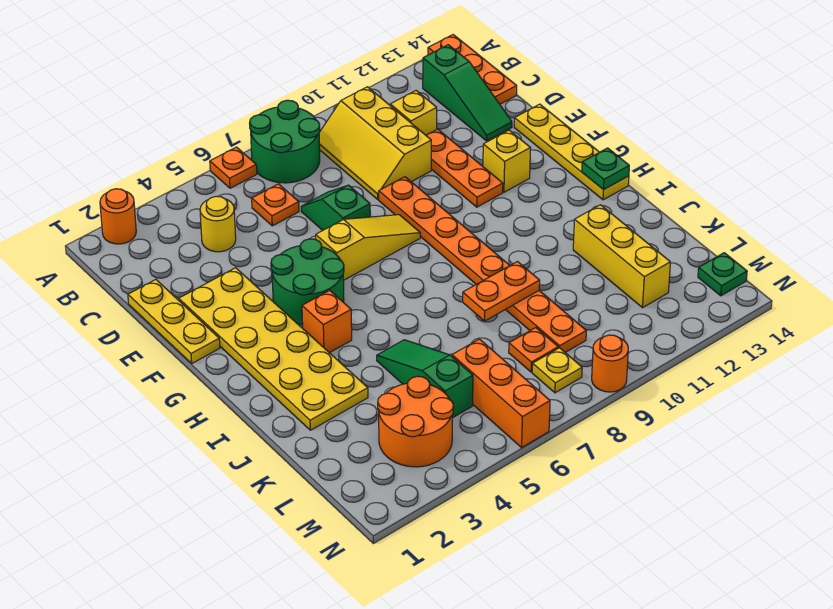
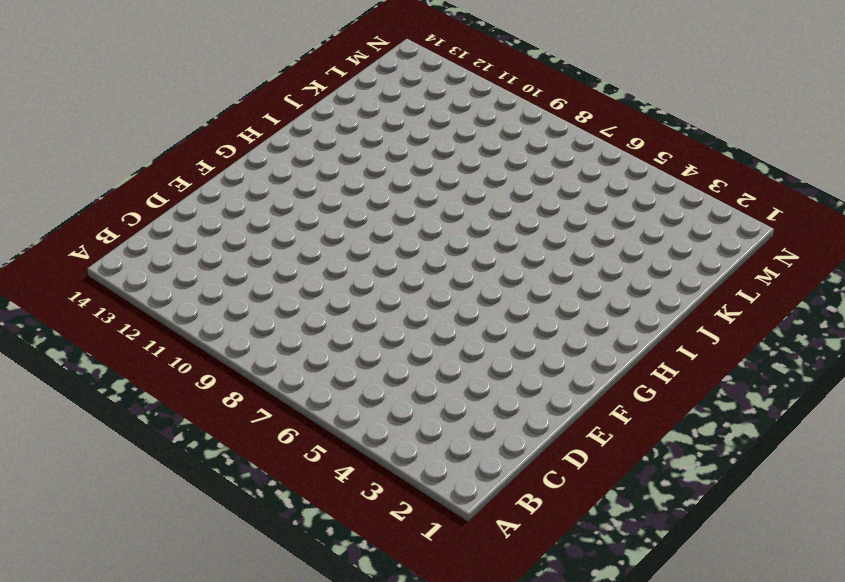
none -> orange 1x1 round brick [100,189,136,244]
none -> orange 1x1 plate [210,147,257,188]
none -> green 2x2 round brick [250,100,320,183]

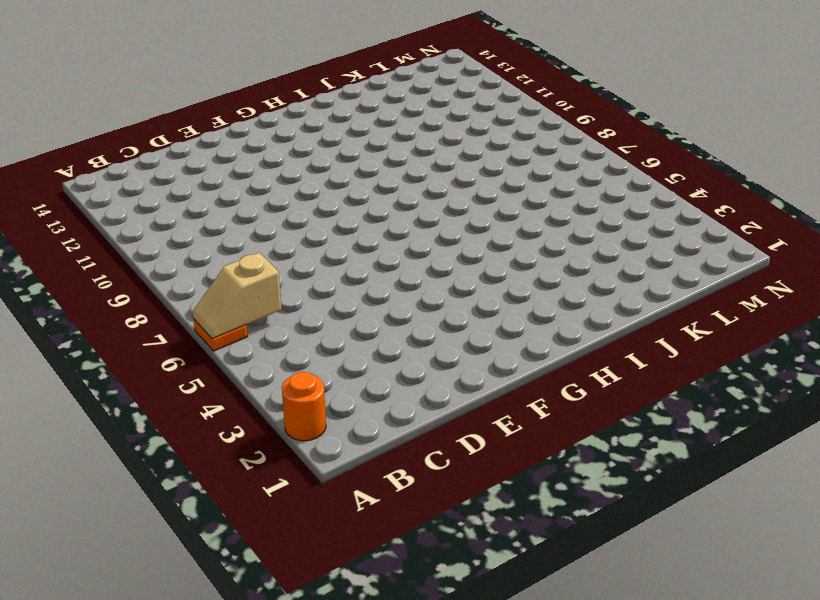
tan 1x2 slope [193,253,282,339] -> none
none -> green 2x2 round brick [250,100,320,183]
none -> orange 1x3 plate [428,35,517,104]
none -> yellow 2x3 slope [319,87,431,199]

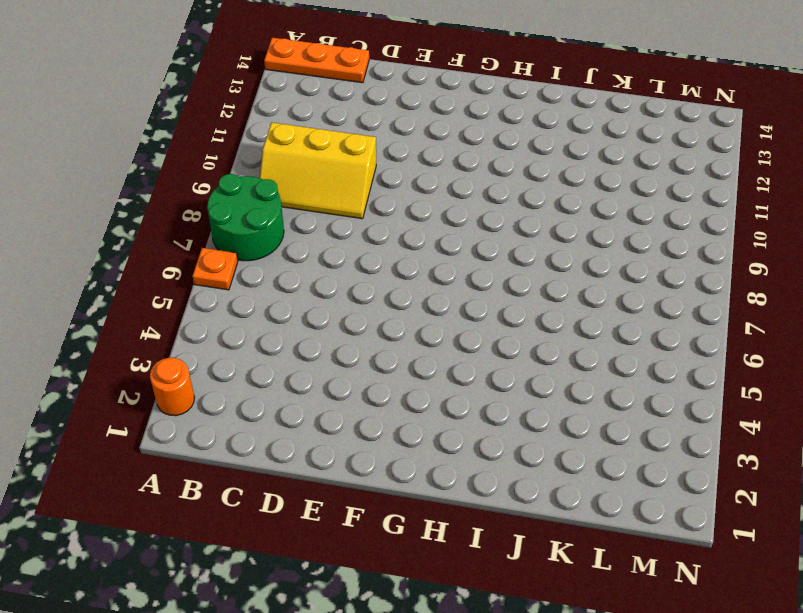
none -> green 1x3 slope [423,45,512,141]
none -> yellow 1x1 round brick [200,196,236,252]
none -> orange 1x1 plate [252,184,299,226]

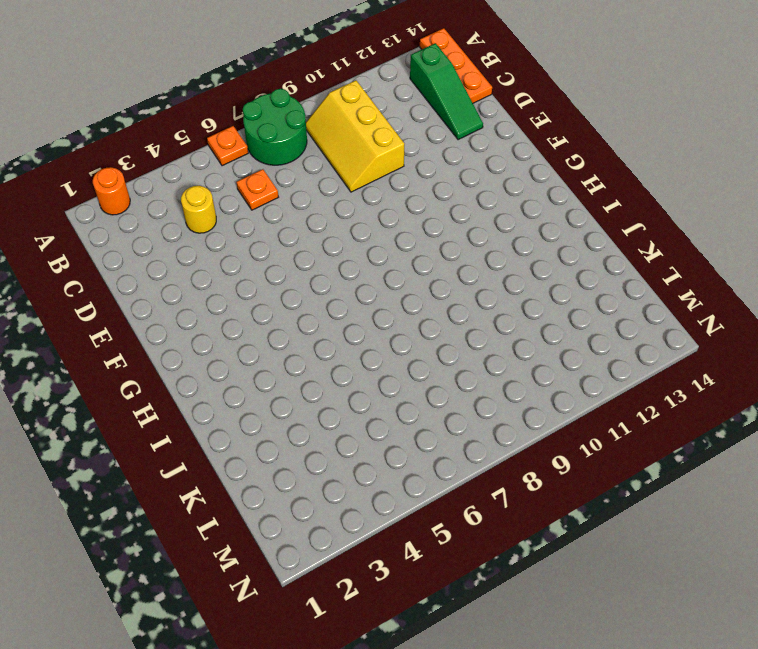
none -> yellow 1x1 brick [390,91,437,135]
none -> yellow 1x3 plate [128,280,220,363]
none -> green 1x2 slope [301,185,370,230]

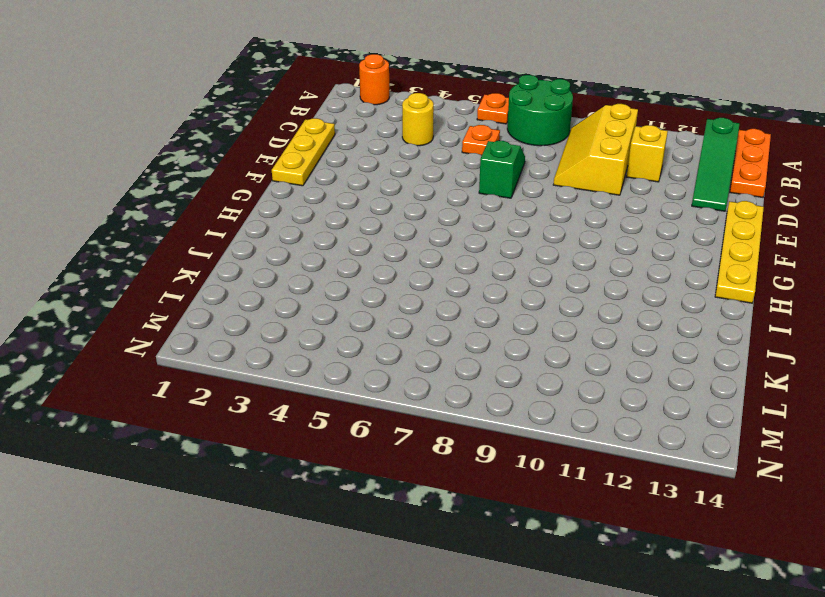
none -> orange 1x3 plate [426,129,503,207]
none -> yellow 2x6 plate [179,268,368,430]
none -> orange 1x8 plate [379,177,586,353]

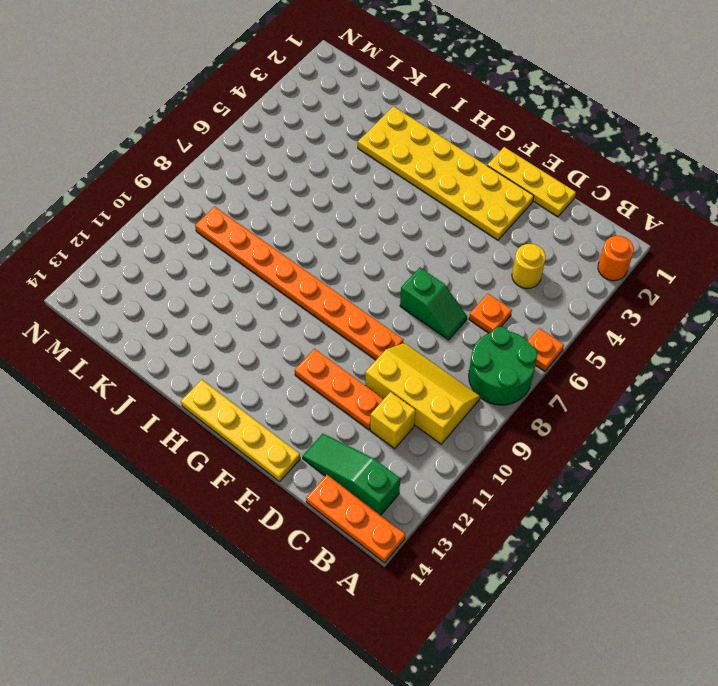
none -> green 2x2 round brick [271,239,344,325]
none -> yellow 1x3 slope [316,215,420,281]
none -> yellow 1x1 brick [483,130,531,192]

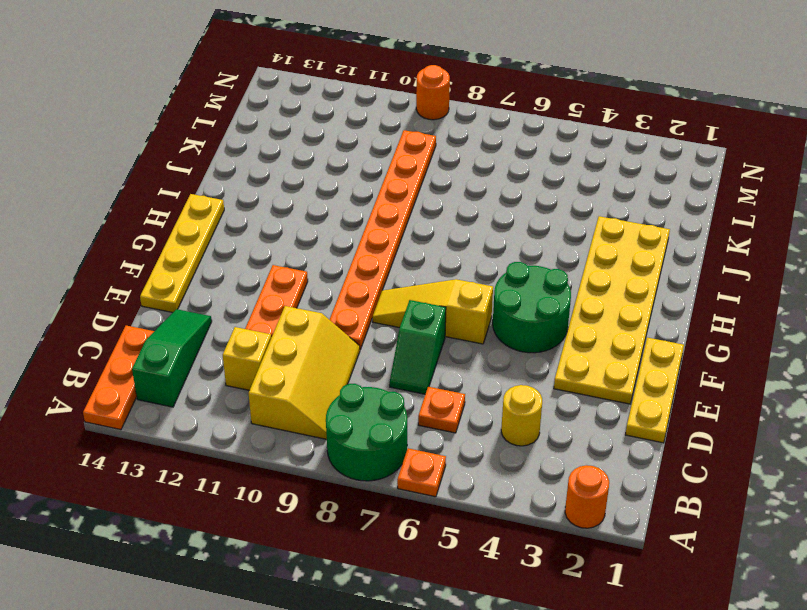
none -> yellow 1x1 brick [483,130,531,192]
none -> orange 1x1 brick [302,290,352,353]
none -> green 1x3 slope [377,340,473,418]

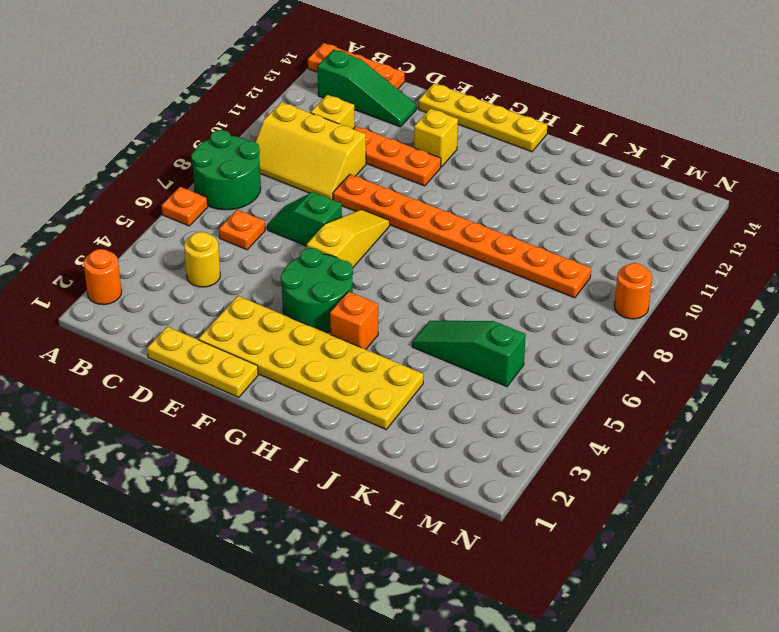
none -> yellow 1x3 brick [573,205,670,308]
none -> orange 2x2 round brick [378,376,454,467]
none -> orange 1x3 brick [452,339,550,447]

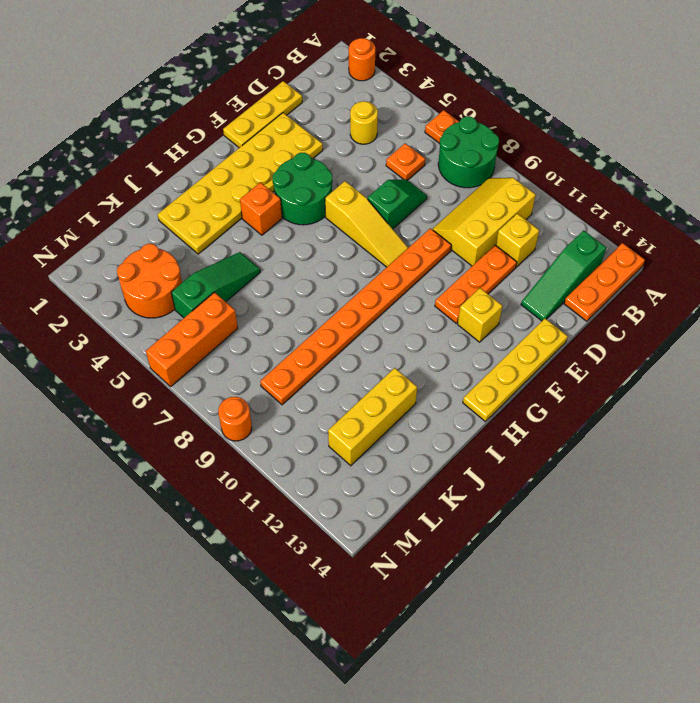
none -> orange 1x1 plate [509,328,558,372]
none -> yellow 1x1 plate [532,348,582,393]
none -> green 1x1 plate [698,253,747,296]

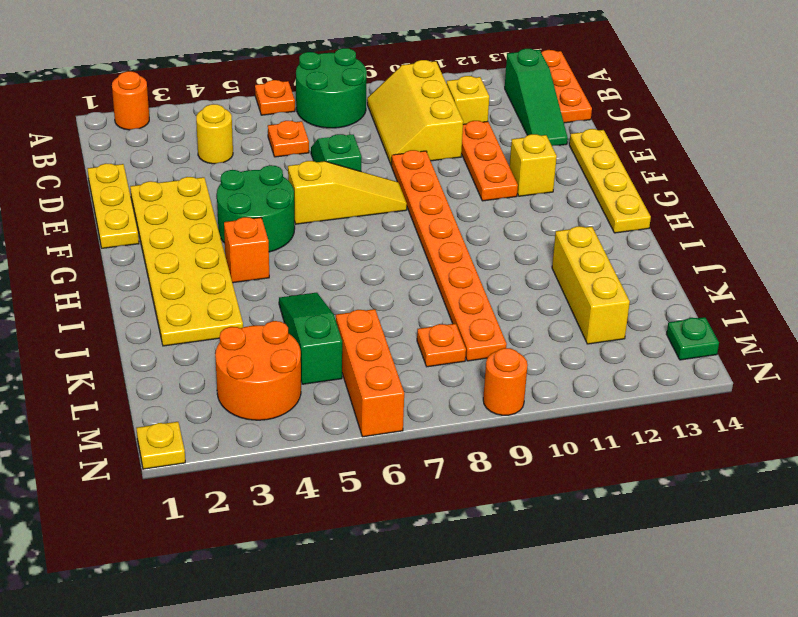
yellow 1x1 plate [136,422,185,469] -> yellow 1x1 plate moved to [532,348,582,393]
none -> green 1x1 plate [582,148,629,190]
none -> orange 1x2 plate [463,262,540,321]

